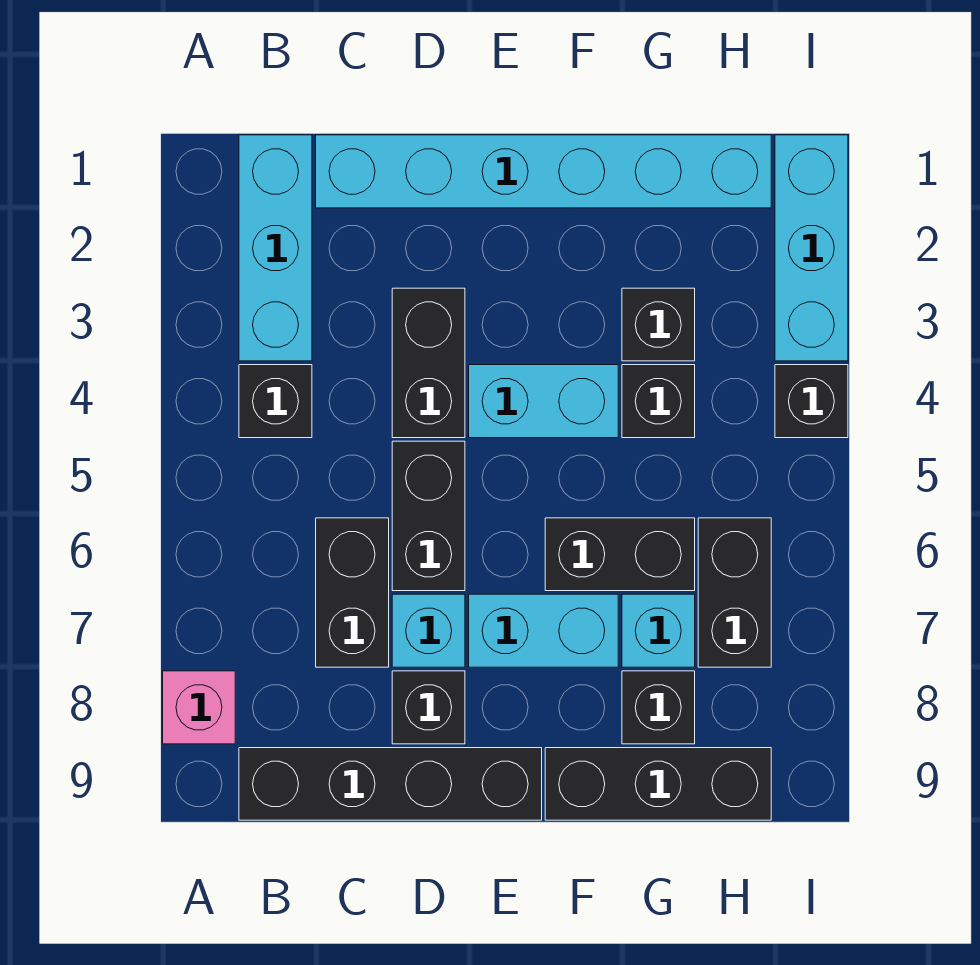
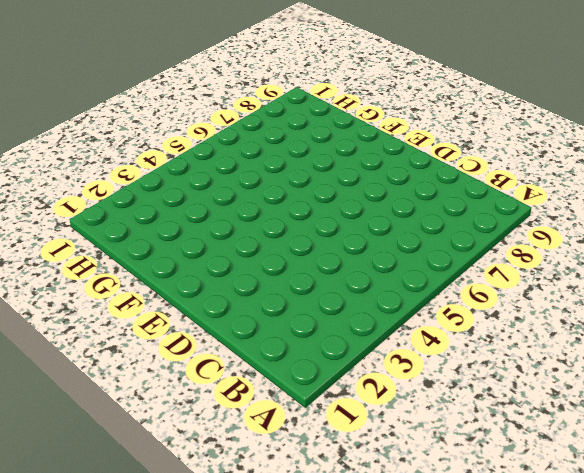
none -> pink 1x1 brick [163,671,235,744]
none -> cyan 1x3 brick [239,135,312,361]
none -> black 1x1 brick [239,365,312,438]

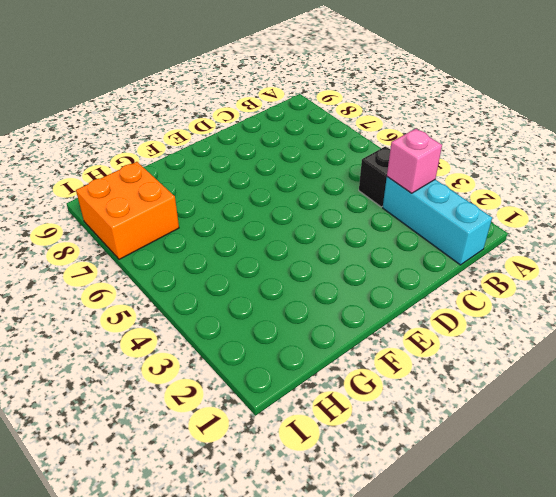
pink 1x1 brick [387,129,442,193] -> pink 1x1 brick moved to [163,671,235,744]
orange 2x2 brick [76,162,179,259] -> black 1x2 brick [698,518,771,667]
none -> black 1x4 brick [239,748,542,820]
none -> cyan 1x6 brick [316,135,771,208]
none -> black 1x2 brick [316,518,389,667]

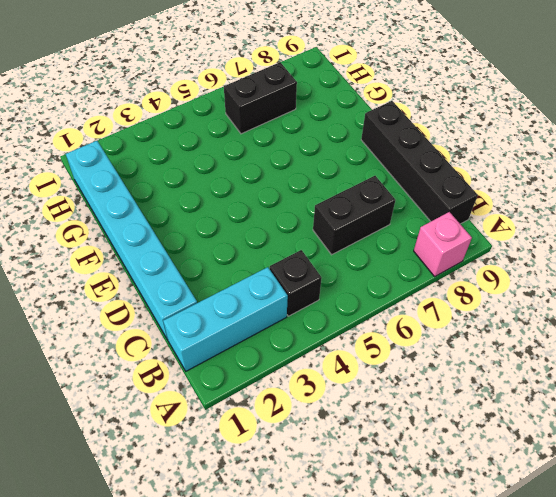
none -> black 1x2 brick [392,288,465,438]
none -> black 1x2 brick [392,441,465,591]
none -> cyan 1x1 brick [392,594,465,667]

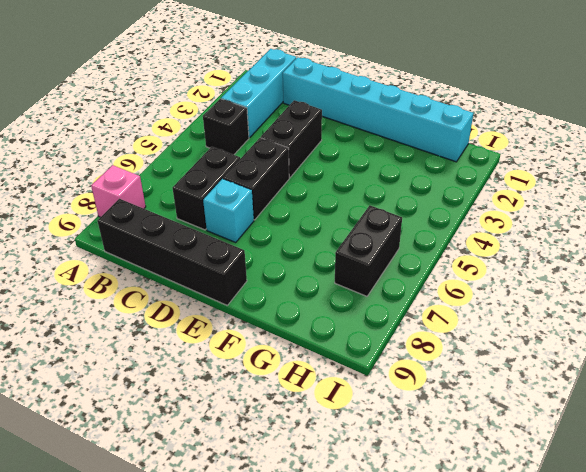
none -> black 1x1 brick [392,671,465,744]
none -> cyan 1x2 brick [469,365,618,438]
none -> cyan 1x2 brick [469,594,618,667]

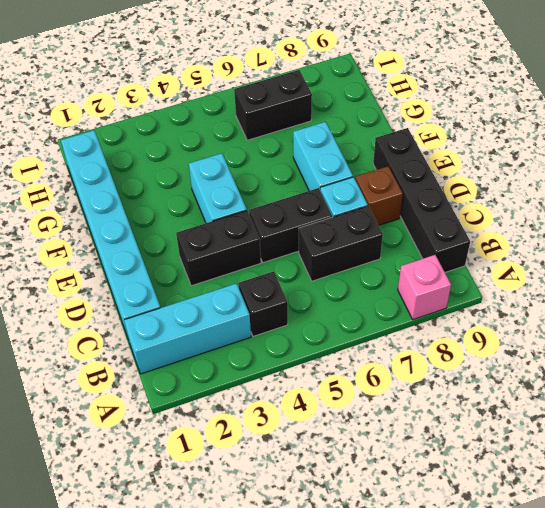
brown 1x1 brick [355,166,403,225] -> black 1x1 brick [392,671,465,744]
none -> black 1x2 brick [545,518,695,591]
none -> black 1x3 brick [545,748,771,820]
none -> black 1x1 brick [622,288,695,361]

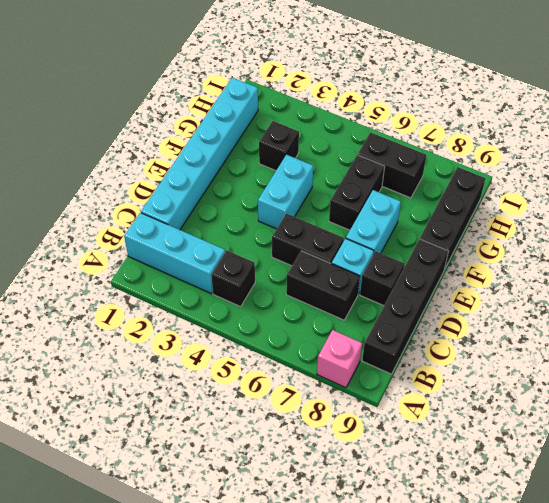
none -> black 1x2 brick [392,288,465,438]
none -> black 1x1 brick [622,365,695,438]
none -> cyan 1x1 brick [622,594,695,667]

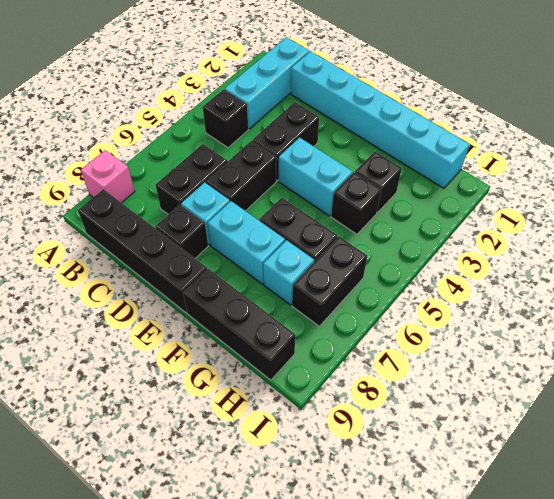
none -> black 1x1 brick [622,671,695,744]
none -> cyan 1x3 brick [775,135,848,361]
none -> black 1x1 brick [775,365,848,438]

